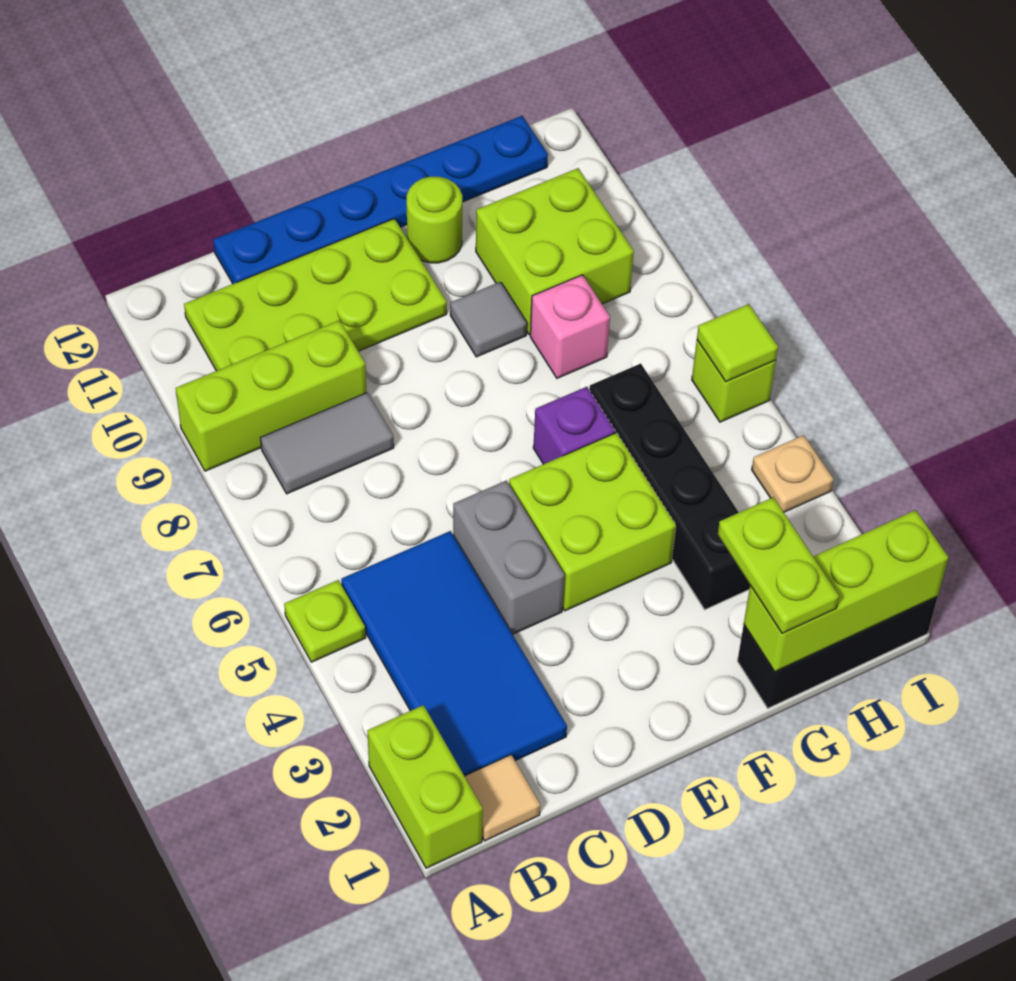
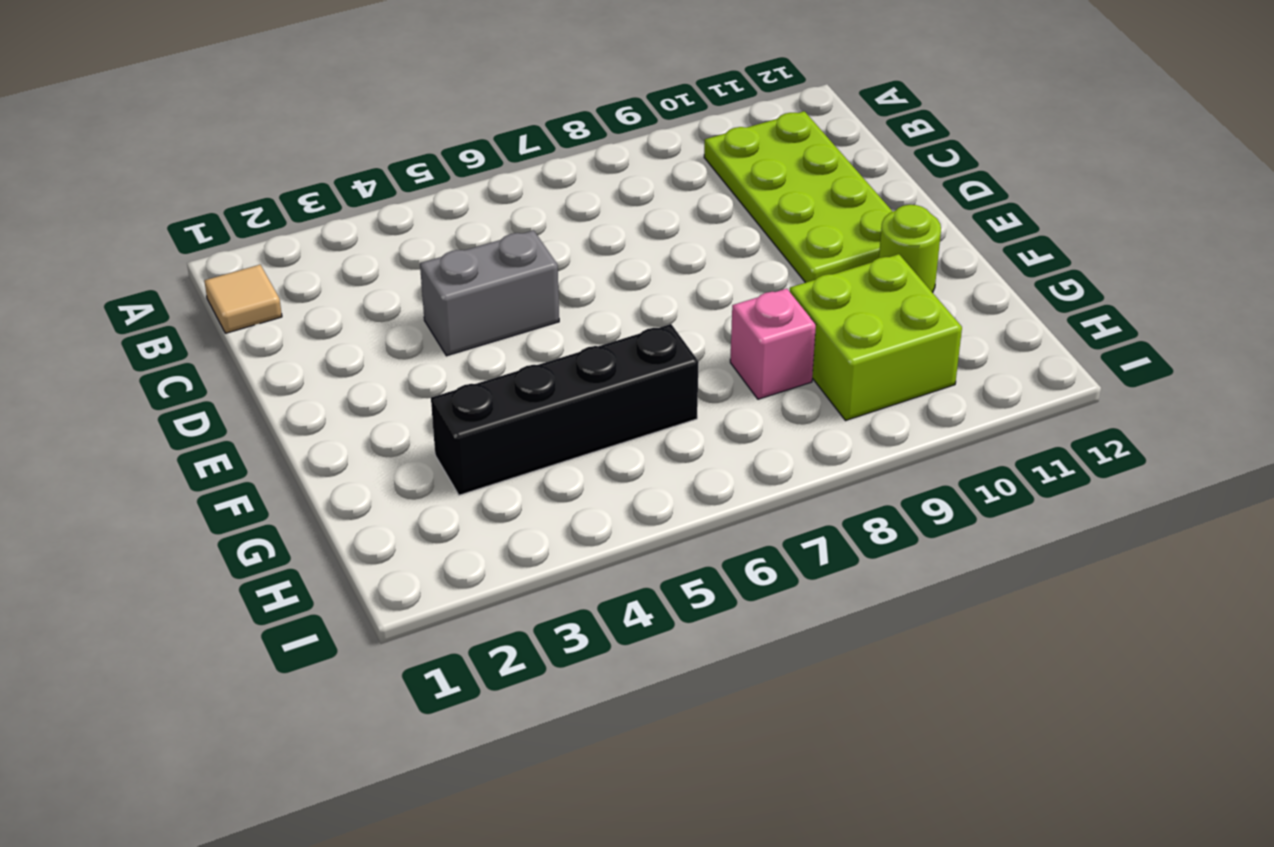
none -> lime 1x2 brick [367,705,483,868]
none -> lime 1x1 plate [284,580,365,662]
none -> lime 1x3 brick [176,320,366,471]

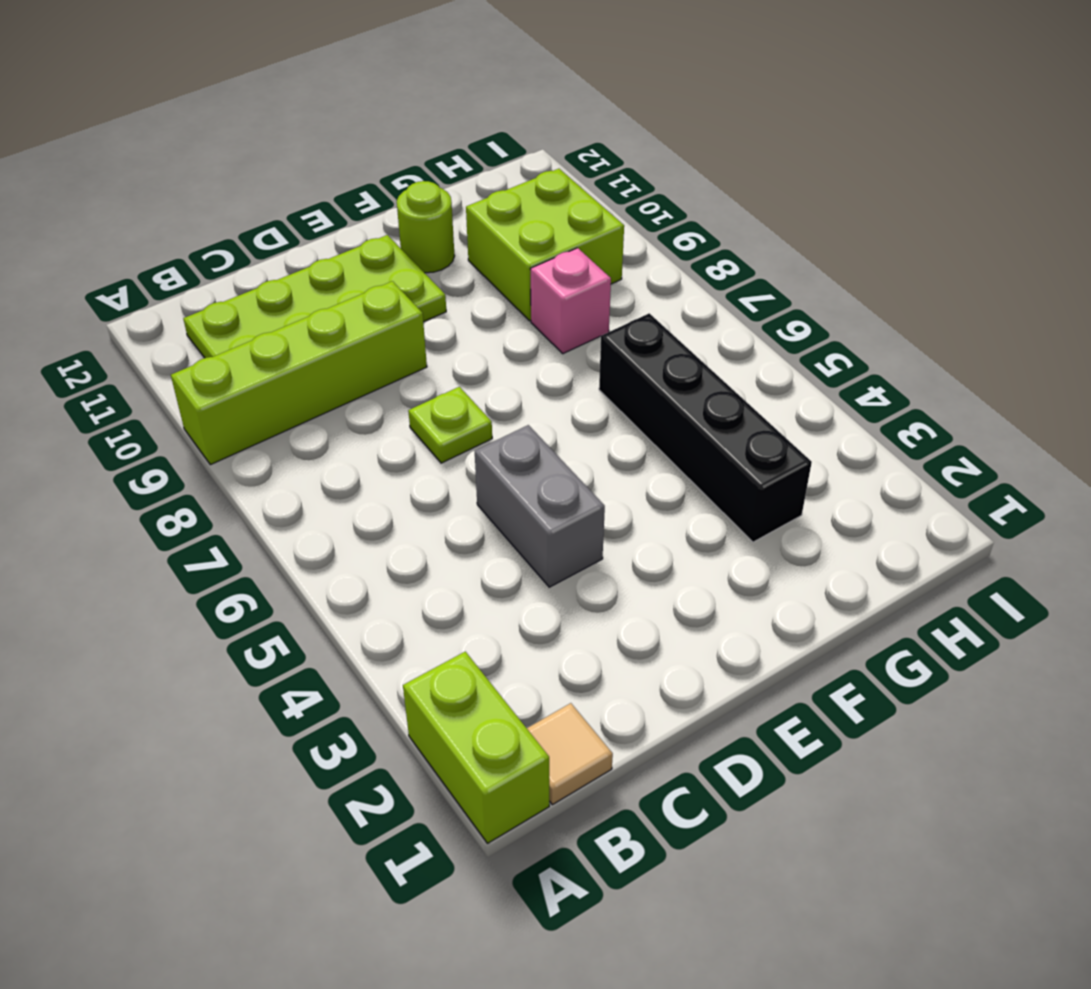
lime 1x4 brick [171,281,427,465] -> lime 1x3 brick [176,320,366,471]
lime 1x1 plate [408,387,492,463] -> lime 1x1 plate moved to [284,580,365,662]
none -> blue 2x4 tile [341,531,567,776]
none -> grey 1x2 tile [261,393,394,494]
none -> blue 1x6 plate [213,116,548,284]

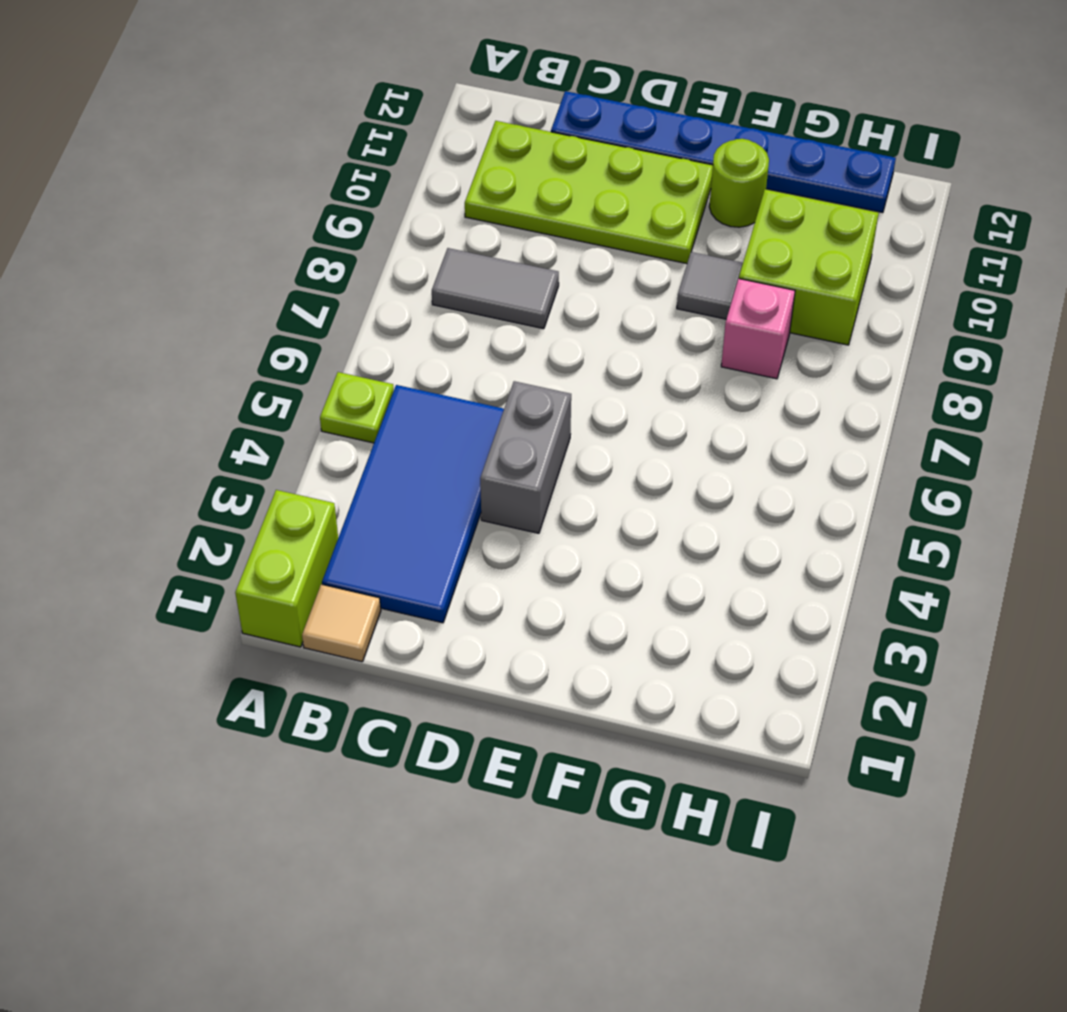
none -> lime 1x3 brick [176,320,366,471]
none -> lime 2x2 brick [509,433,676,611]
none -> purple 1x1 brick [533,387,615,464]

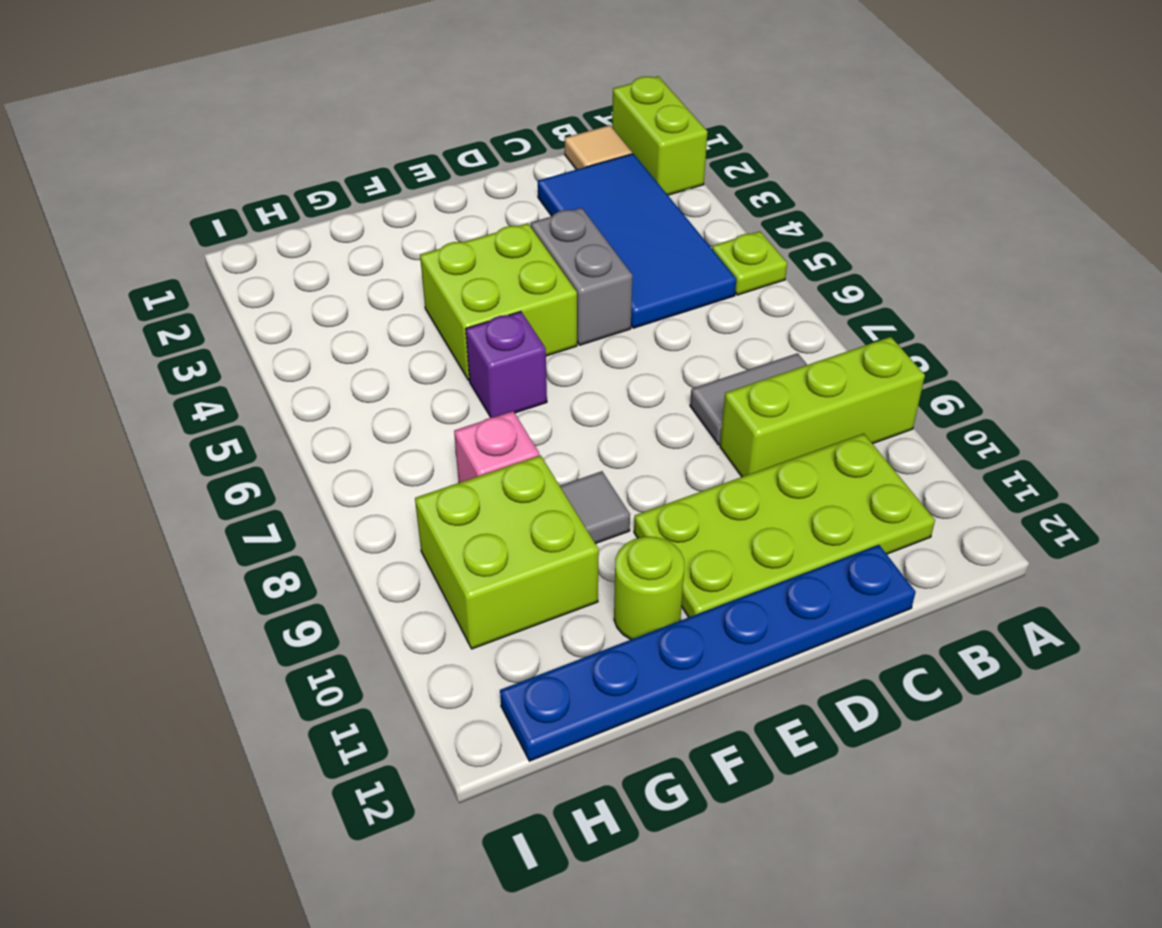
none -> black 1x3 brick [737,596,938,708]
none -> black 1x4 brick [589,364,750,610]
none -> tan 1x1 plate [752,435,833,512]

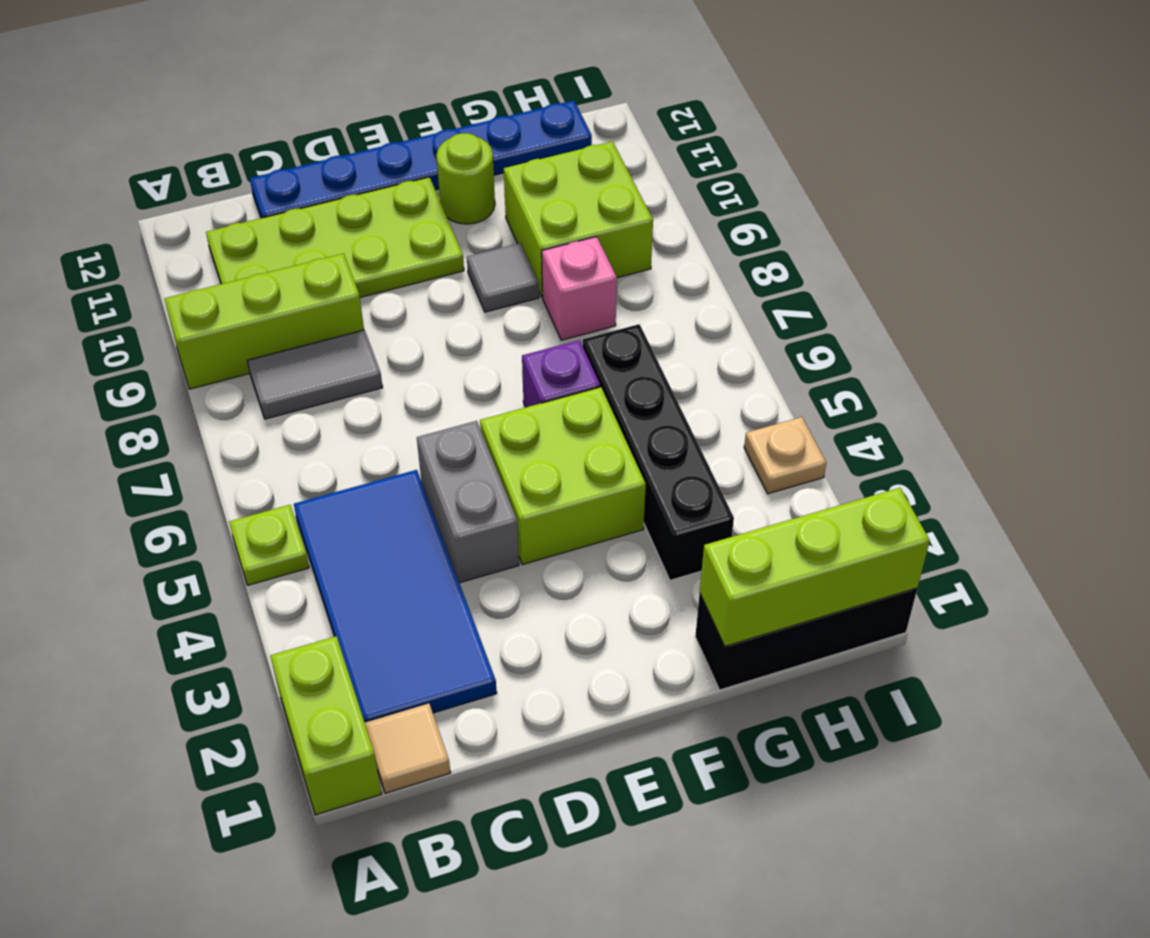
none -> lime 1x1 brick [692,340,776,422]
none -> lime 1x1 tile [697,304,778,382]
none -> lime 1x2 plate [718,497,839,634]

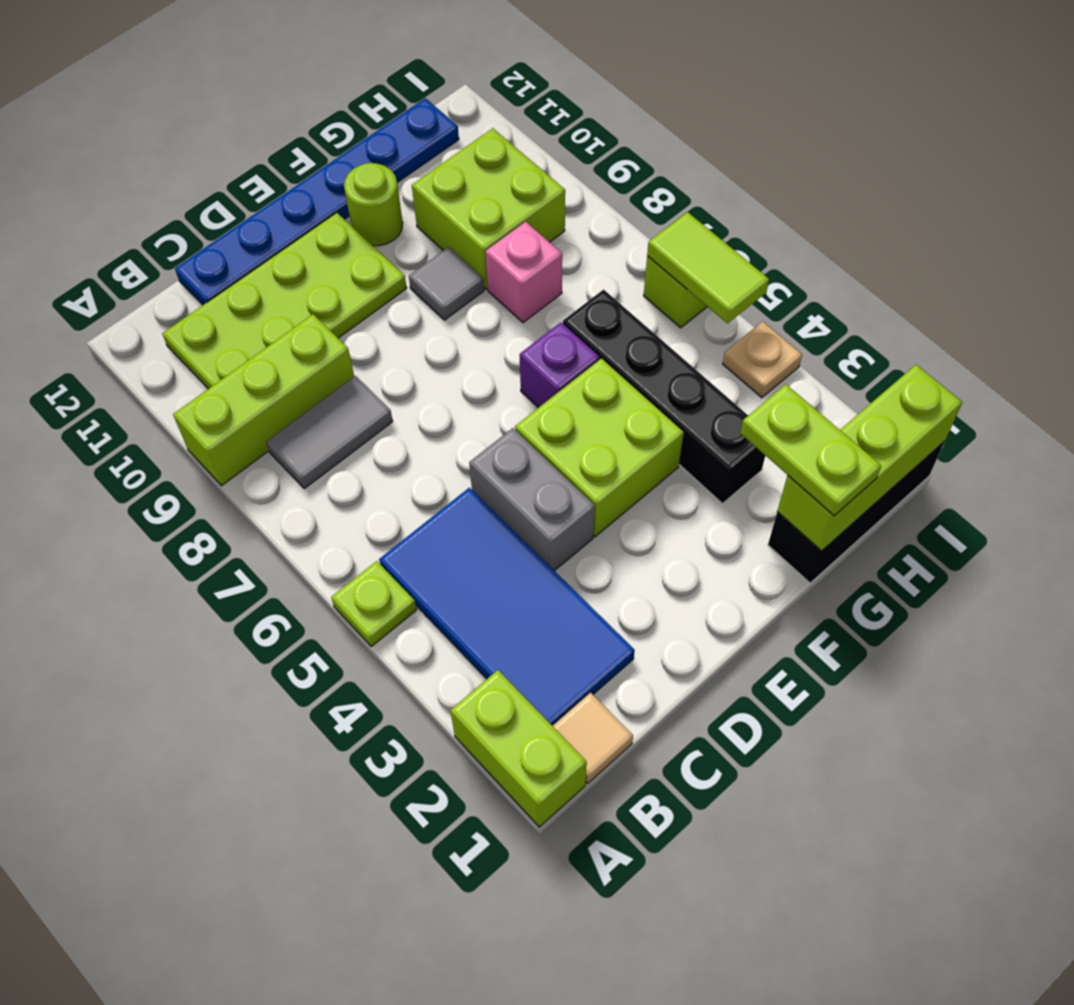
lime 1x2 tile [647,212,769,323] -> lime 1x1 tile [697,304,778,382]

